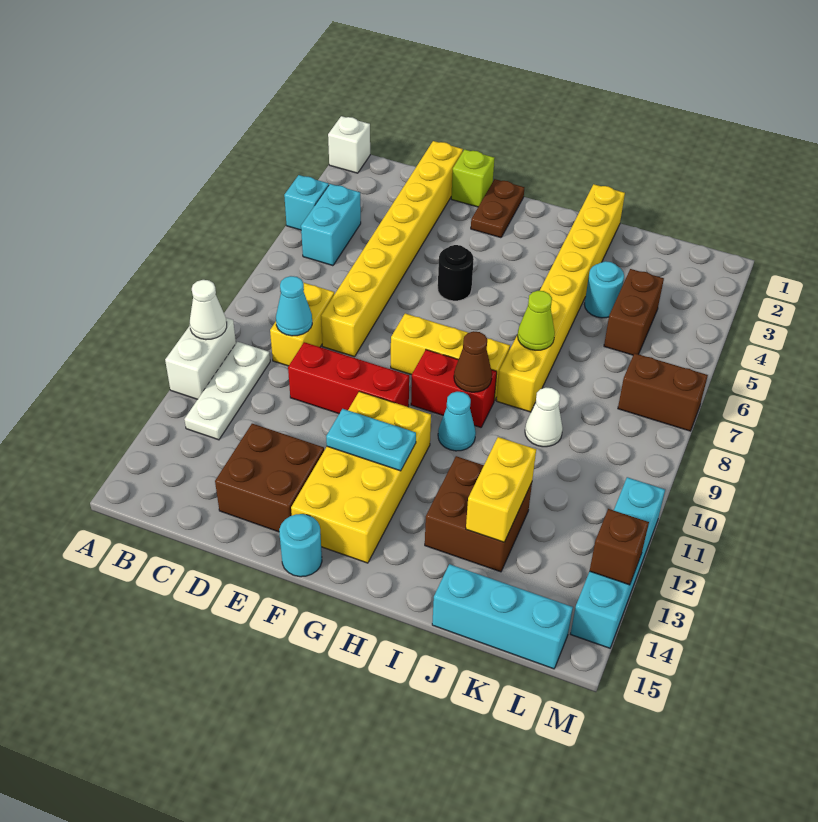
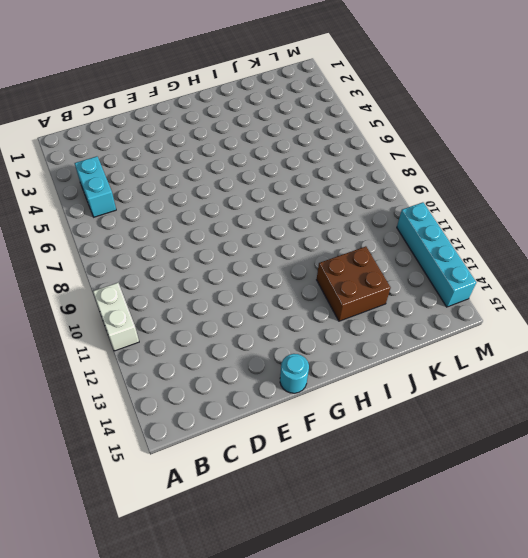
none -> white 1x1 brick [328,116,370,173]
none -> cyan 1x1 brick [284,175,329,230]
none -> white 1x3 plate [184,342,270,440]
none -> yellow 1x2 brick [270,283,334,366]

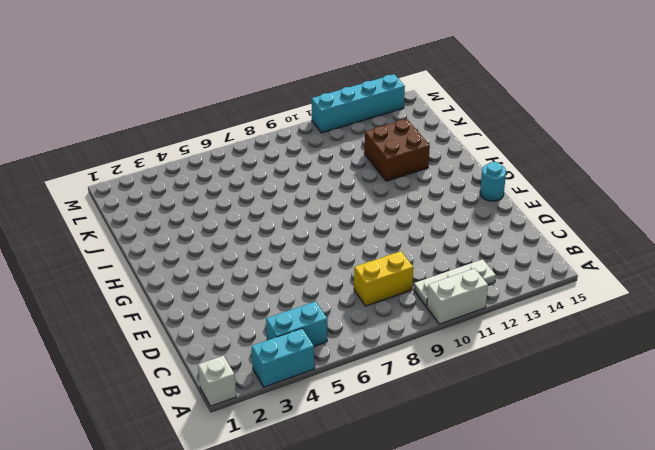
cyan 1x2 brick [252,329,314,387] -> cyan 1x1 brick [284,175,329,230]
none -> yellow 1x8 brick [321,141,463,357]
none -> red 1x3 brick [288,342,409,414]
none -> brown 2x2 brick [215,424,324,532]
none -> lime 1x1 brick [451,149,495,207]

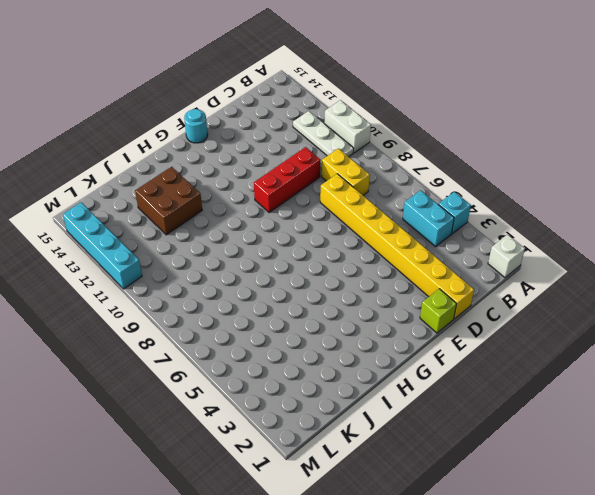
none -> brown 2x2 brick [215,424,324,532]
none -> brown 1x2 plate [471,179,524,238]
none -> black 1x1 round brick [438,245,474,301]
none -> yellow 1x3 brick [391,313,510,400]

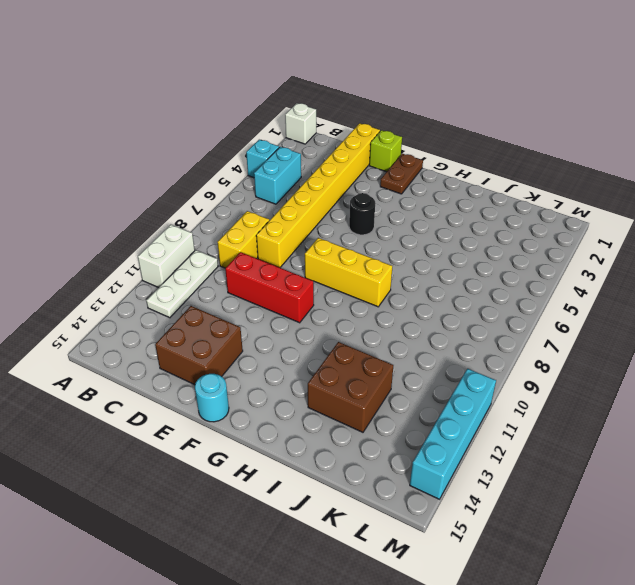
none -> yellow 2x4 brick [291,391,431,563]
none -> red 1x2 brick [411,350,497,427]
none -> cyan 1x1 cone [438,392,476,451]
none -> yellow 1x8 brick [496,184,625,412]

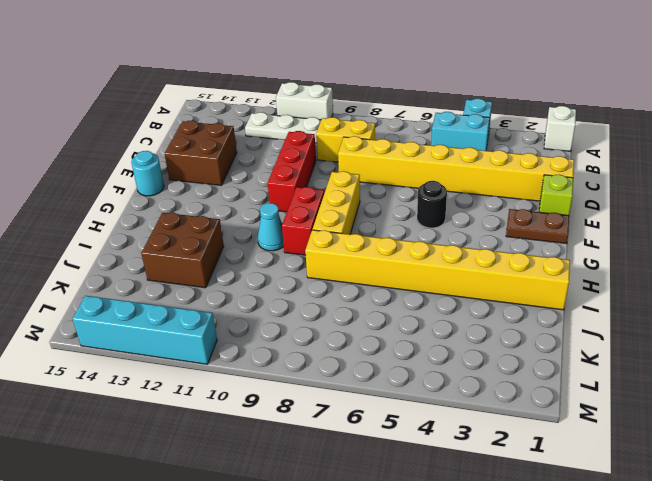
none -> yellow 2x4 brick [291,391,431,563]
none -> cyan 1x1 round brick [585,261,624,318]
none -> white 1x1 cone [525,388,563,447]
none -> cyan 1x3 brick [432,564,573,669]

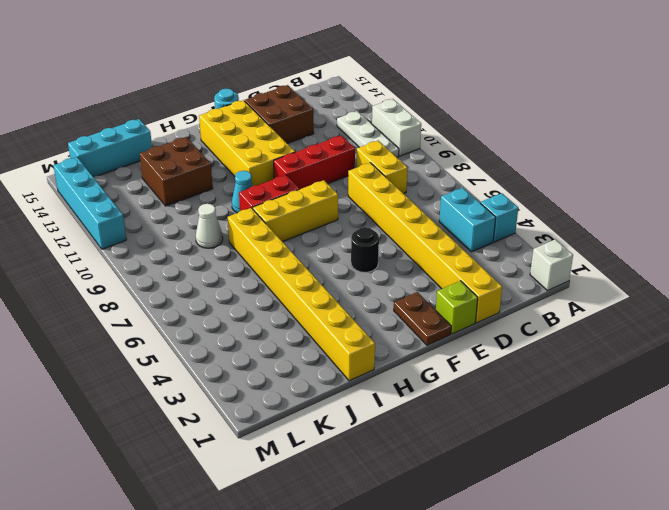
none -> cyan 1x1 round brick [585,261,624,318]
none -> brown 1x2 brick [604,269,664,355]
none -> brown 1x2 brick [618,353,708,431]
none -> white 1x1 cone [190,280,227,340]

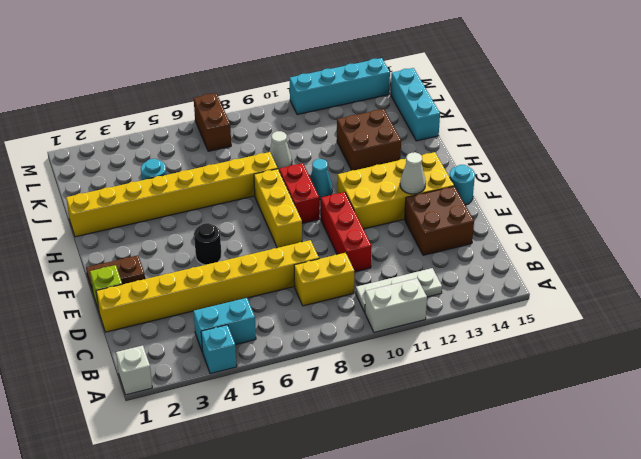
white 1x1 cone [400,152,426,194] -> white 1x1 cone moved to [190,280,227,340]
none -> brown 1x2 brick [604,269,664,355]
none -> cyan 1x1 cone [276,276,312,336]
none -> cyan 1x2 plate [326,409,416,471]
none -> brown 1x1 cone [454,331,492,392]

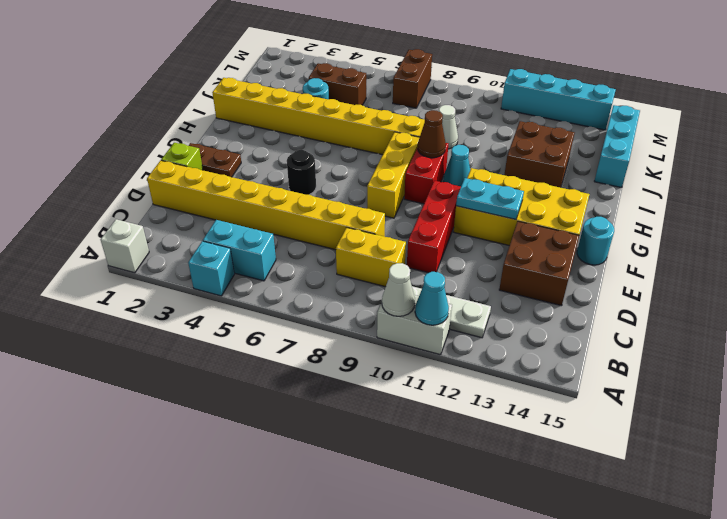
cyan 1x1 cone [415,272,449,325] -> cyan 1x1 cone moved to [276,276,312,336]
cyan 1x2 plate [456,178,524,219] -> cyan 1x2 plate turned to [326,409,416,471]
none -> lime 1x1 cone [517,291,555,350]
none -> yellow 1x2 brick [466,437,536,542]
none -> brown 1x1 brick [590,509,649,585]

